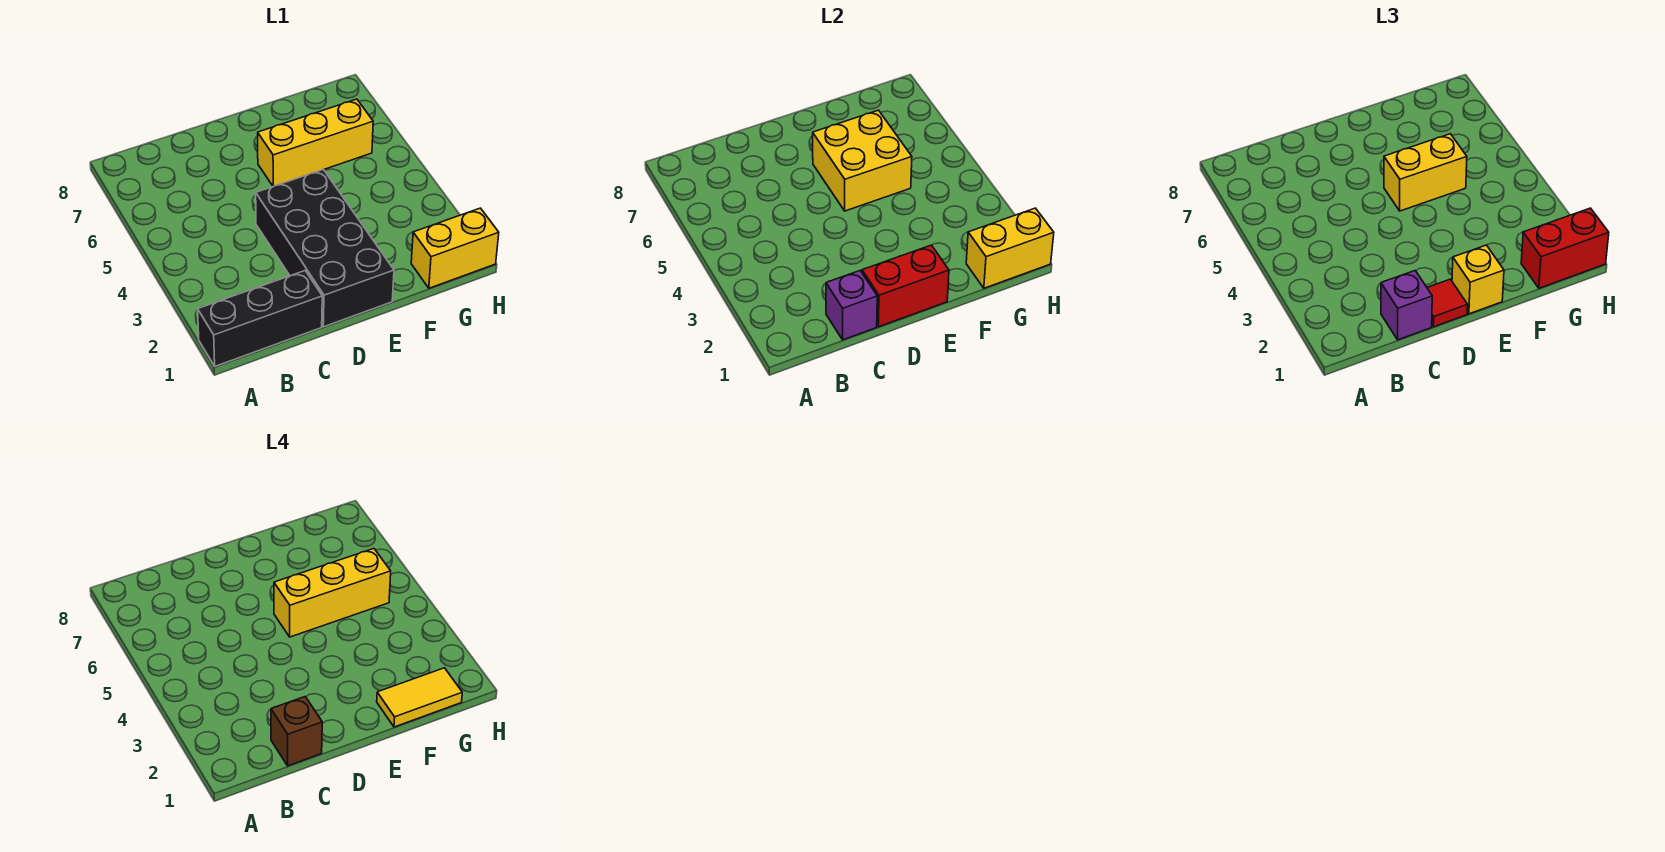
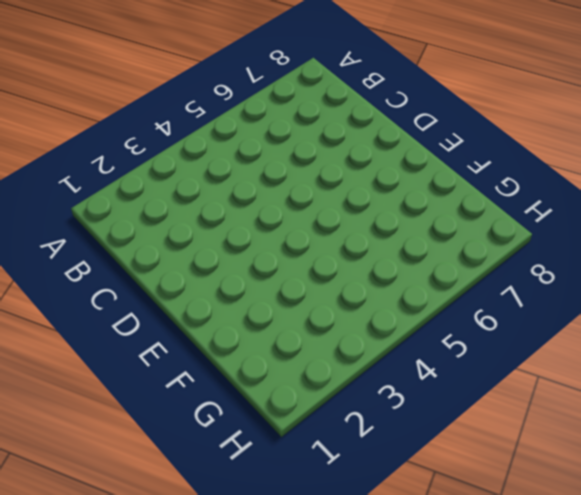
none -> black 1x3 brick [198,271,322,366]
none -> black 2x4 brick [256,169,394,327]
none -> yellow 1x3 brick [258,99,373,186]

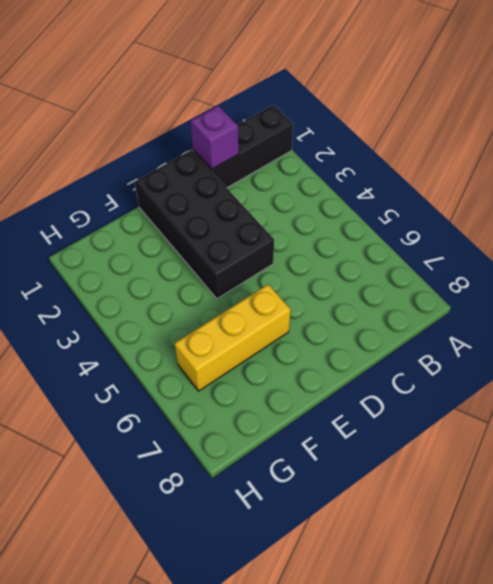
none -> yellow 1x2 brick [411,208,499,288]
none -> red 1x2 brick [862,245,949,327]
none -> yellow 2x2 brick [813,110,912,211]

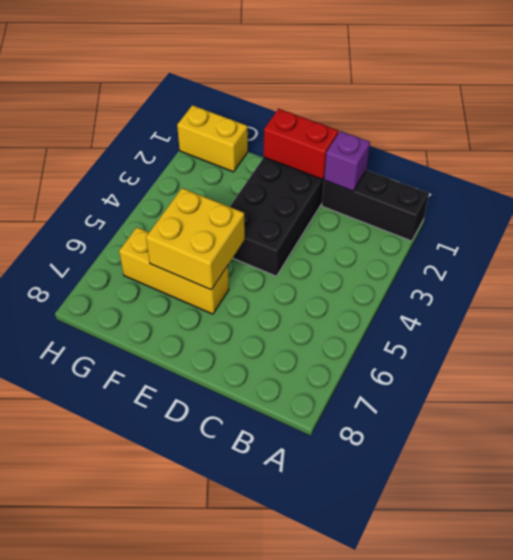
none -> yellow 1x2 brick [966,208,1054,288]
none -> purple 1x1 brick [1381,271,1432,340]
none -> red 1x1 tile [1427,279,1468,327]

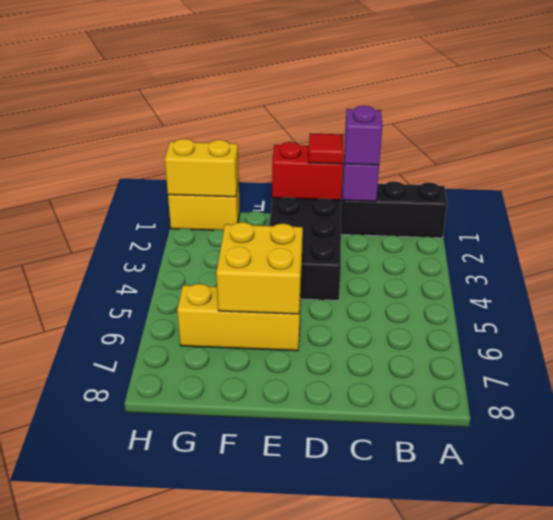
none -> yellow 1x1 brick [1452,245,1504,314]
none -> yellow 1x2 brick [1384,134,1467,211]
none -> red 1x2 brick [1521,208,1609,288]

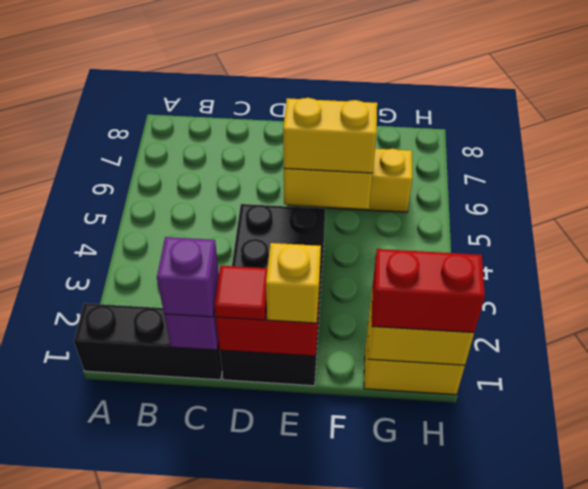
none -> brown 1x1 brick [271,697,322,766]
none -> yellow 1x3 brick [274,549,391,637]
none -> yellow 1x2 tile [377,668,462,727]

